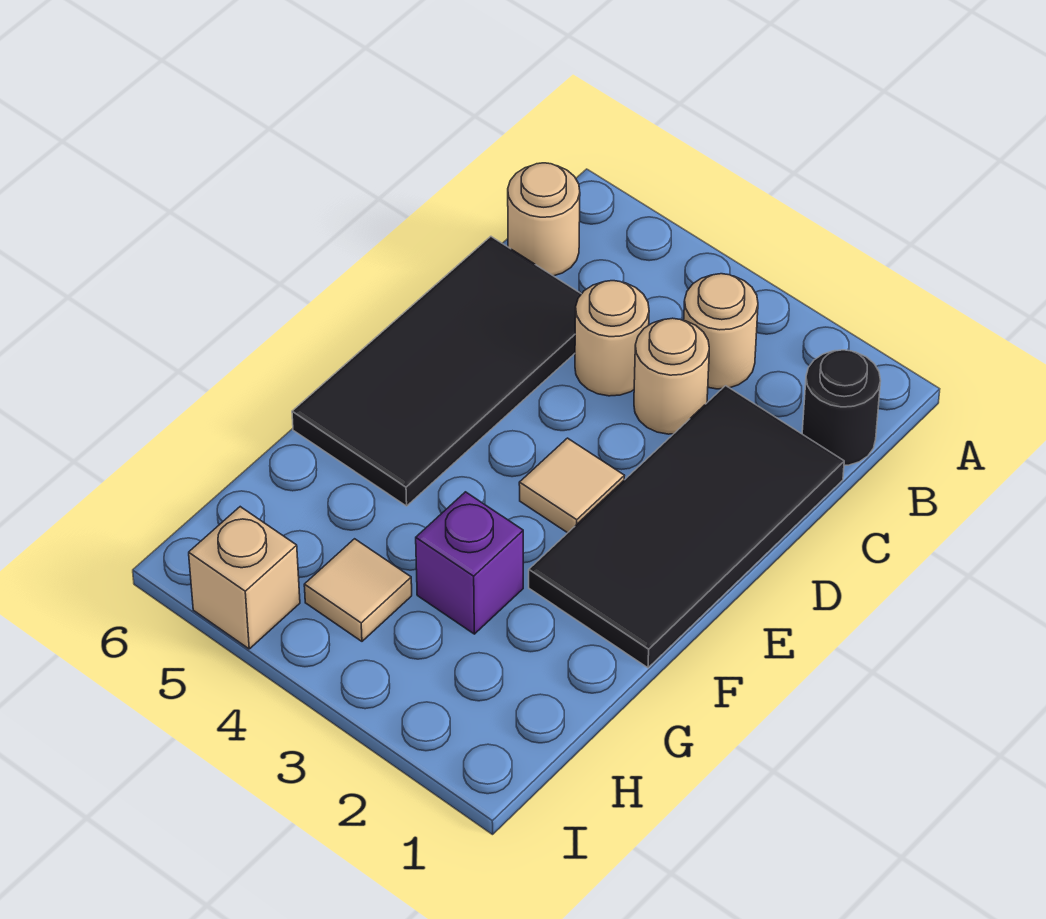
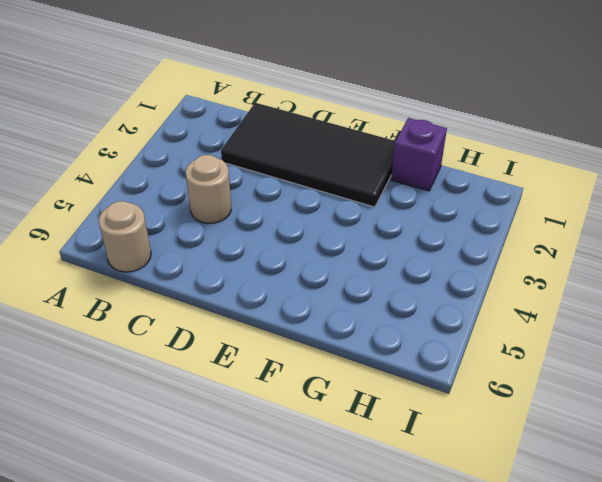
purple 1x1 brick [391,118,447,191] -> purple 1x1 brick moved to [416,492,523,634]
none -> black 1x1 round brick [802,350,881,465]
none -> tan 1x1 round brick [684,274,758,389]

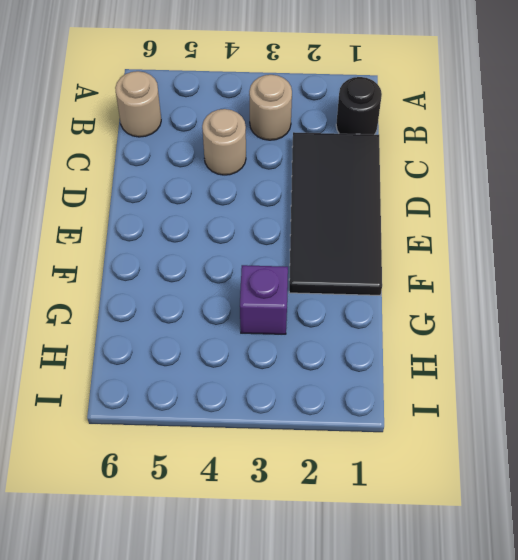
none -> tan 1x1 round brick [634,318,709,434]
none -> black 2x4 tile [292,236,581,506]

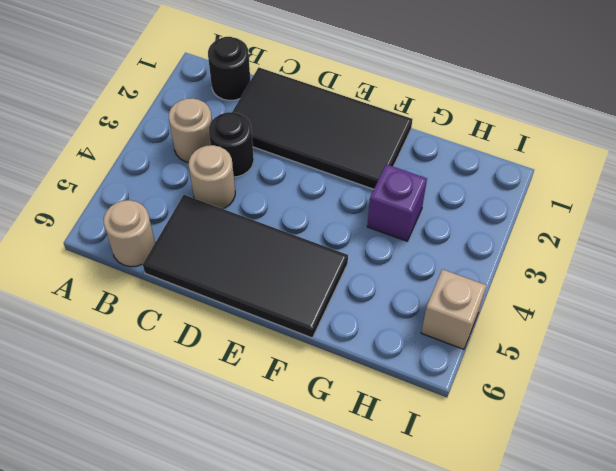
black 1x1 round brick [209,112,254,177] -> tan 1x1 round brick [634,318,709,434]
none -> tan 1x1 tile [519,438,624,533]
none -> tan 1x1 tile [304,539,412,641]

